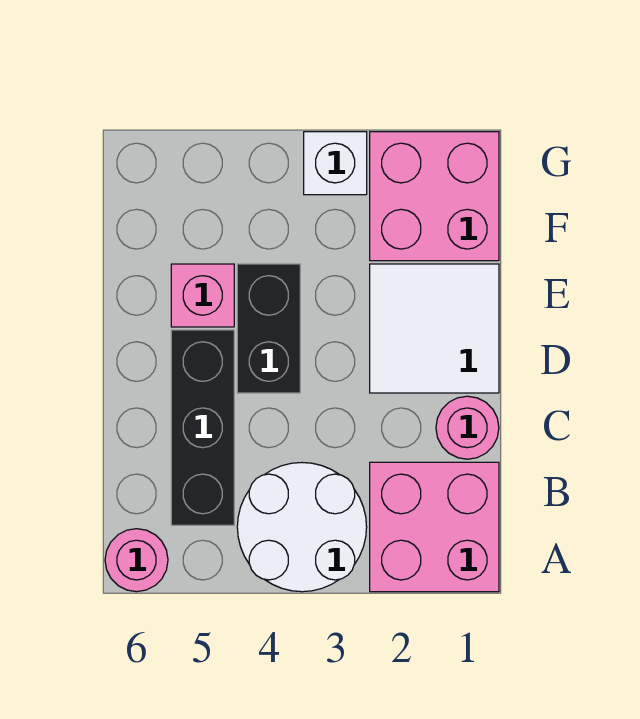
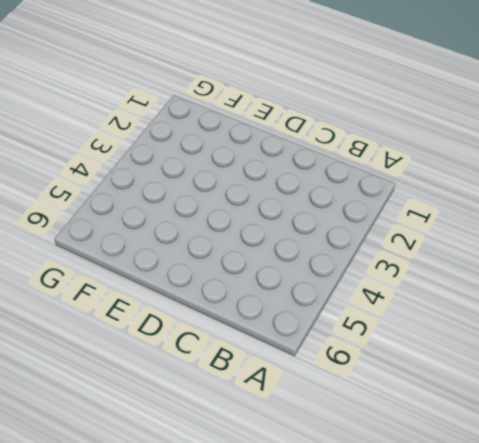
none -> pink 2x2 brick [370,462,499,592]
none -> white 2x2 round brick [237,463,367,592]

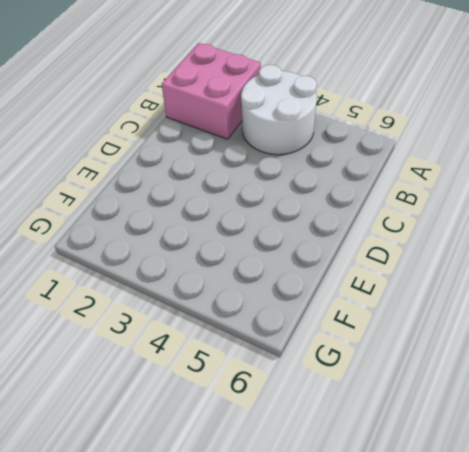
none -> pink 1x1 round brick [105,529,168,592]
none -> black 1x3 brick [171,330,234,525]

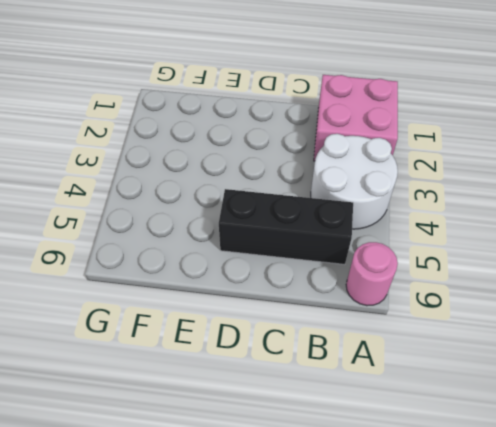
none -> pink 1x1 round brick [436,396,499,459]
none -> white 2x2 tile [370,264,499,393]

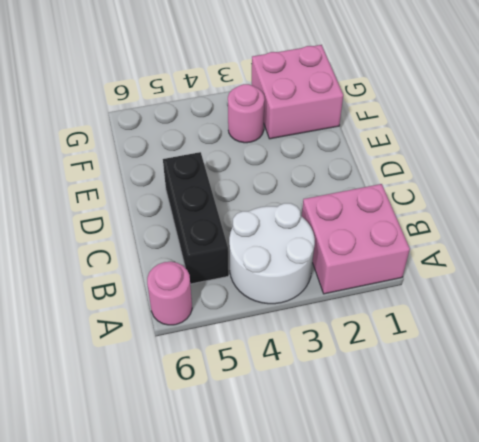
pink 1x1 round brick [228,84,265,143] -> pink 1x1 round brick moved to [436,396,499,459]
none -> white 2x2 tile [370,264,499,393]
none -> black 1x2 brick [237,264,300,393]

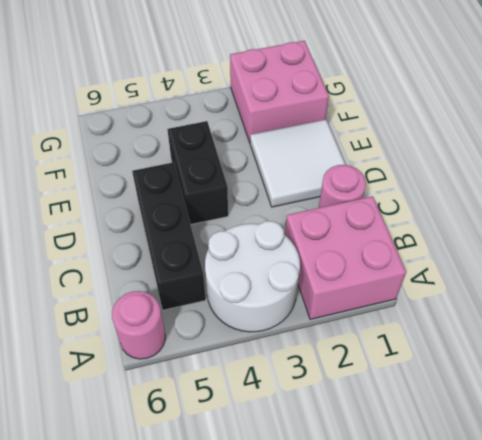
none -> pink 1x1 brick [171,264,234,327]
none -> white 1x1 brick [304,132,367,195]

